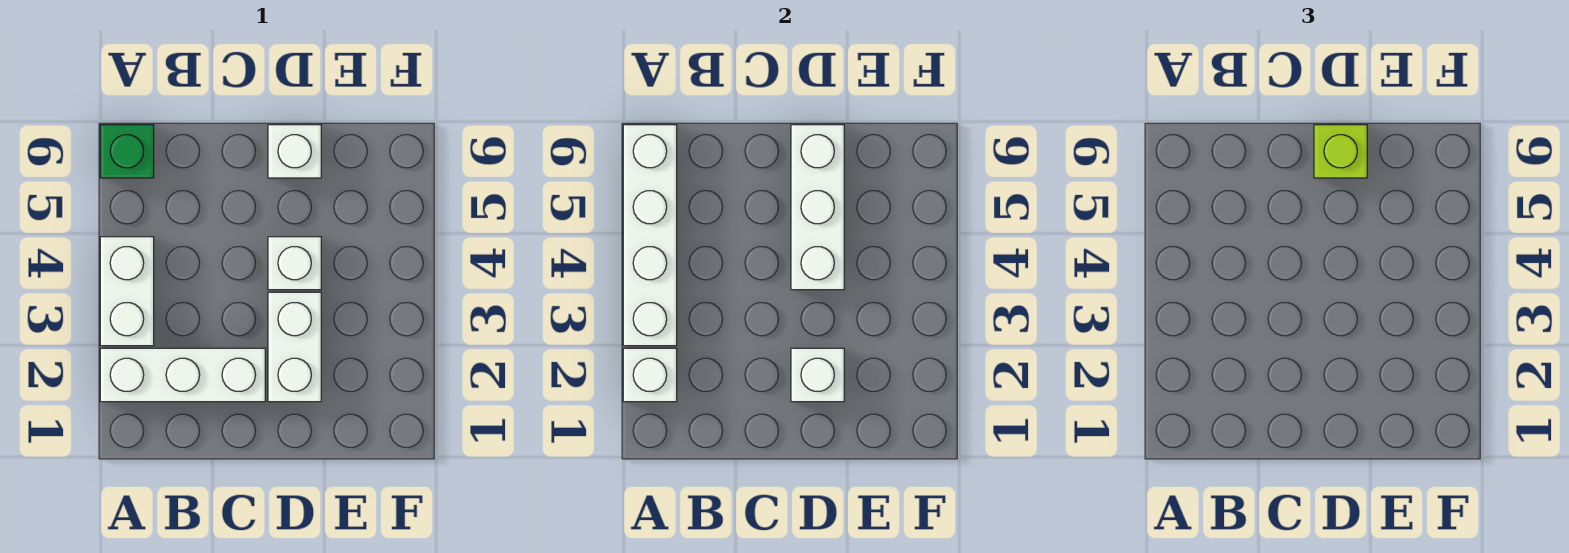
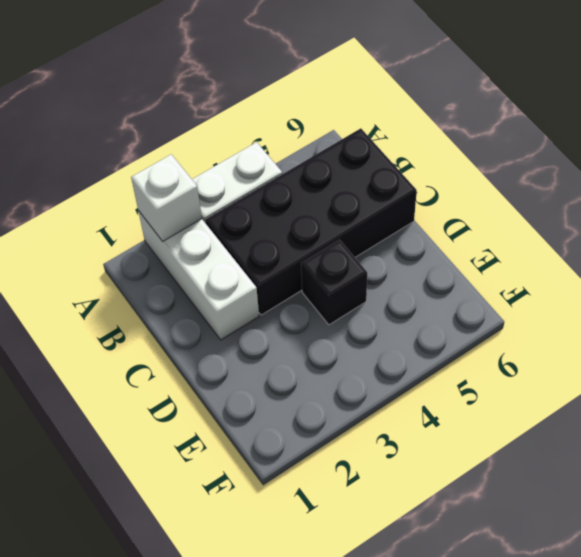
black 2x4 brick [205,128,417,315] -> none
black 1x1 brick [301,240,367,325] -> white 1x1 brick [268,237,321,290]
none -> green 1x1 brick [100,125,154,178]
none -> white 1x2 brick [268,292,321,402]

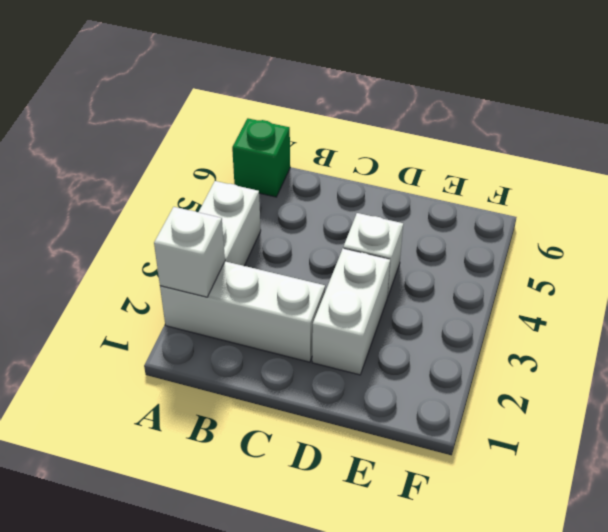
none -> white 1x1 brick [268,125,321,178]
none -> white 1x4 brick [623,125,677,346]

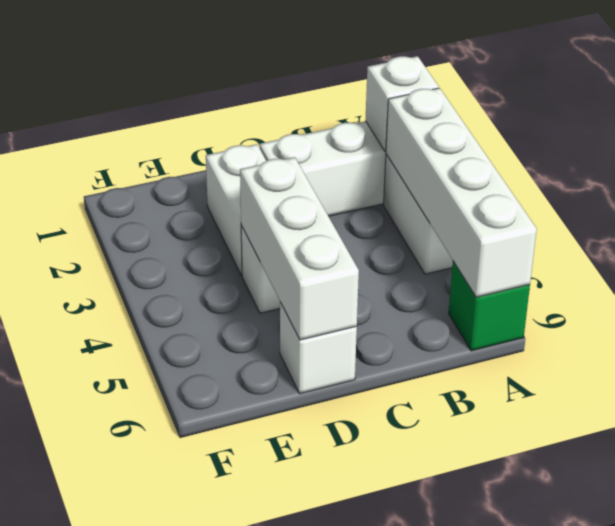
none -> white 1x1 brick [791,348,844,402]
none -> lime 1x1 brick [1314,125,1367,178]

